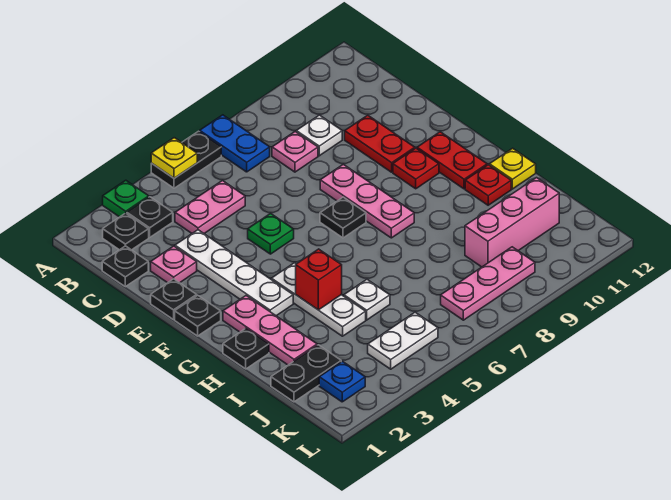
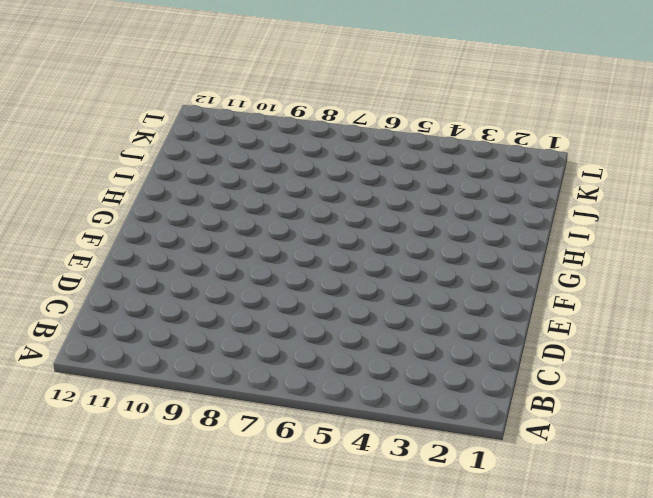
none -> green 1x1 plate [103,180,149,217]
none -> black 1x2 plate [151,131,221,188]
none -> blue 1x2 plate [200,115,270,172]
none -> black 1x1 plate [103,213,149,250]

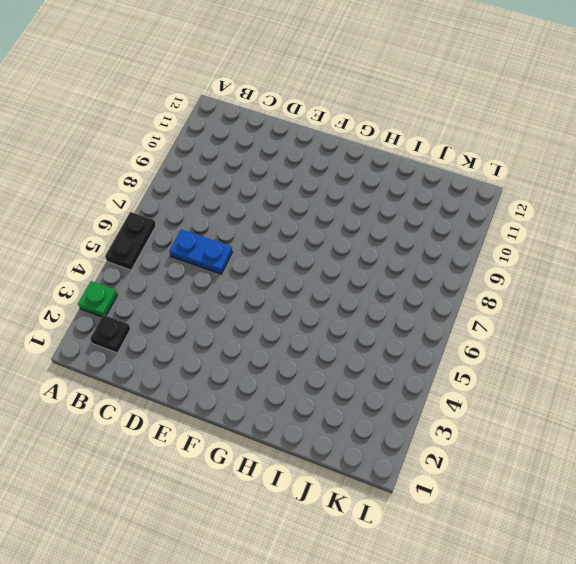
blue 1x2 plate [169,229,232,274] -> blue 1x2 plate moved to [200,115,270,172]
none -> black 1x1 plate [127,197,173,237]
none -> black 1x1 plate [102,246,148,287]
none -> pink 1x2 plate [175,181,245,233]
none -> pink 1x1 plate [272,132,318,172]

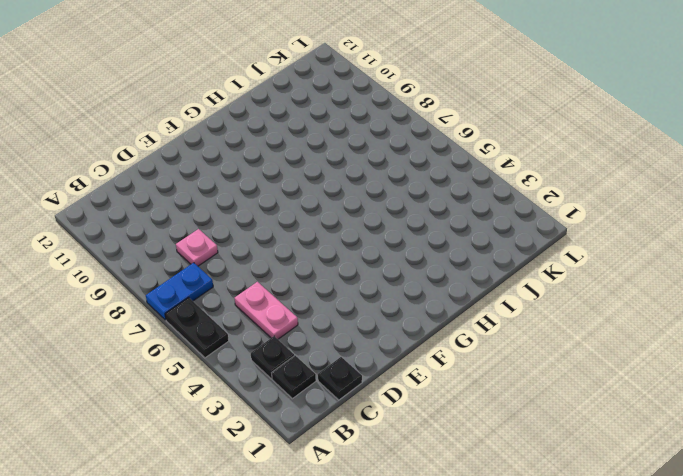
none -> green 1x1 plate [103,180,149,217]
none -> white 1x1 plate [296,115,342,156]
none -> pink 1x1 plate [151,246,197,283]
none -> white 1x4 plate [175,230,293,316]

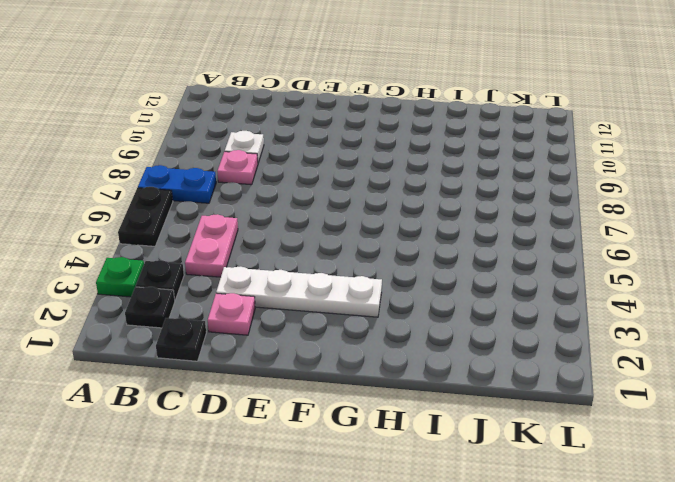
none -> red 1x2 plate [345,115,415,172]
none -> black 1x1 plate [151,279,197,320]
none -> green 1x1 plate [248,213,294,254]
none -> pink 1x3 plate [320,164,414,238]

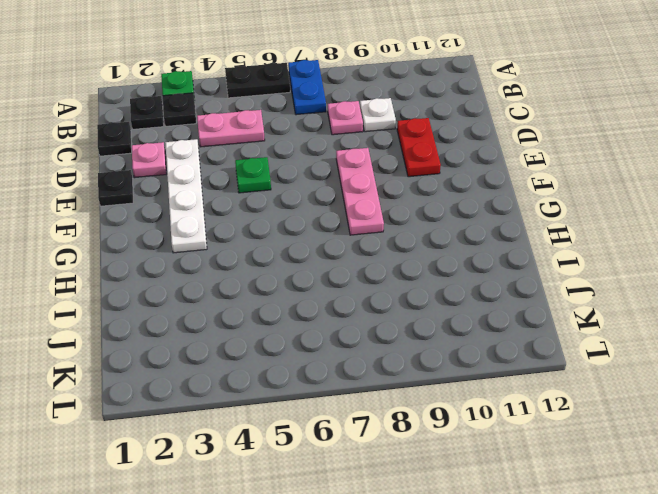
none -> black 1x1 plate [175,295,221,336]
none -> black 1x1 plate [320,197,366,238]
none -> red 1x1 plate [393,148,439,189]
none -> red 1x2 plate [417,132,487,189]

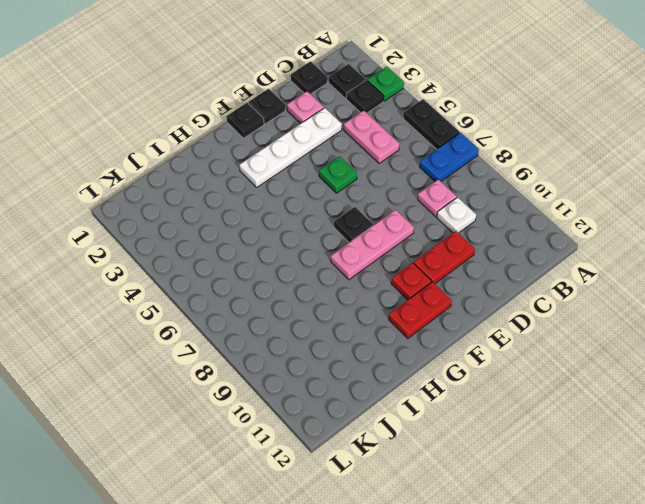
none -> pink 1x3 plate [223,296,317,365]
none -> white 1x3 plate [271,263,366,336]
none -> black 1x1 plate [223,328,269,369]
none -> red 1x1 plate [465,165,511,205]

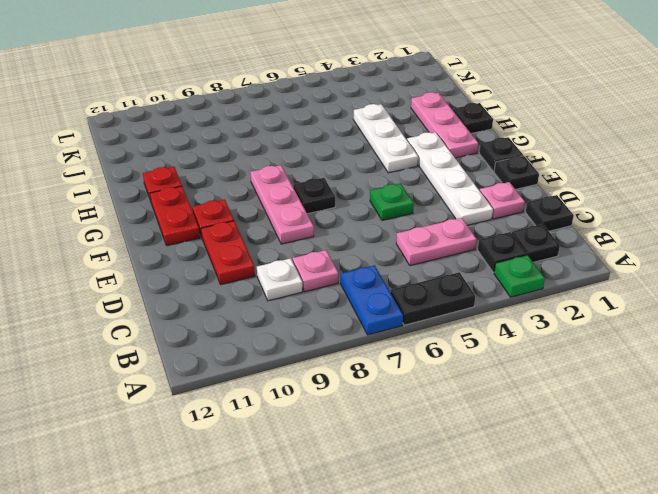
none -> yellow 1x1 plate [490,148,536,189]
none -> white 1x1 plate [344,280,390,320]
none -> black 1x2 plate [271,345,341,402]
none -> pink 1x3 brick [465,178,559,267]

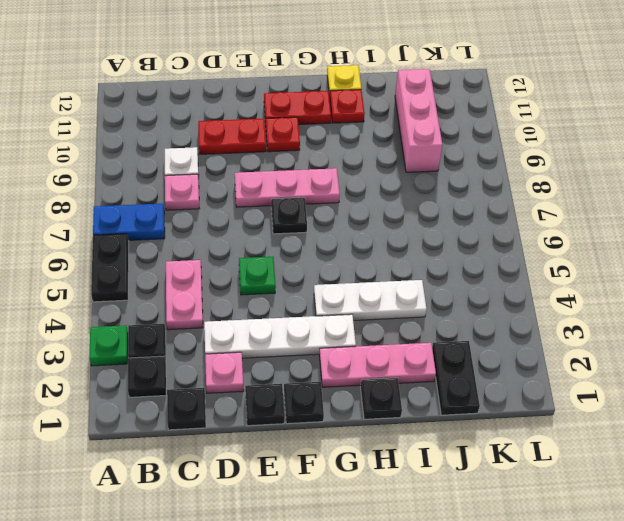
none -> white 1x1 plate [344,280,390,320]
none -> blue 1x1 plate [319,361,365,402]
none -> white 1x2 plate [368,312,438,369]
none -> pink 1x3 plate [441,247,535,320]

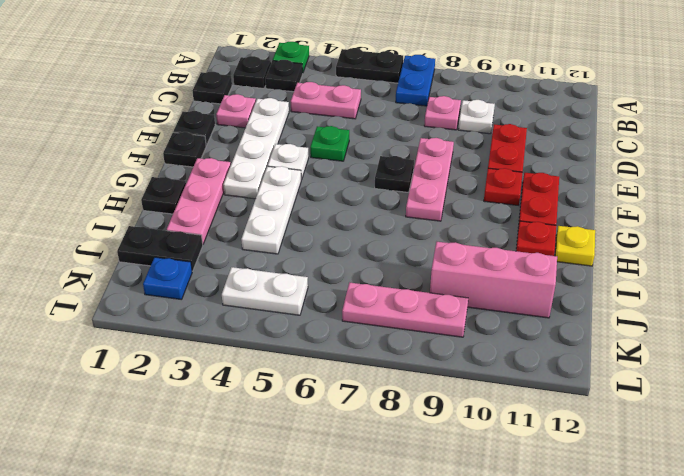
white 1x1 plate [268,144,309,180] -> white 1x1 plate moved to [344,280,390,320]
none -> yellow 1x1 plate [151,138,197,178]
none -> red 1x1 brick [296,249,342,310]

